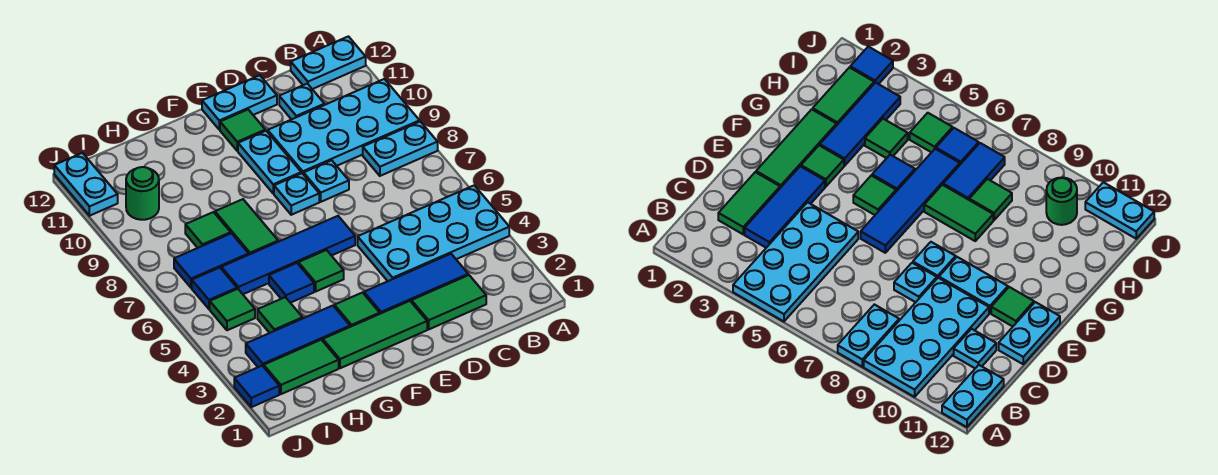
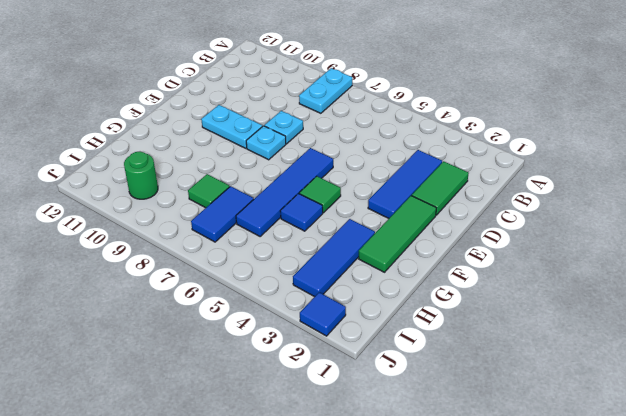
none -> cyan 2x4 plate [358,185,509,281]
none -> cyan 2x4 plate [268,79,420,175]
none -> cyan 1x2 plate [291,36,366,89]

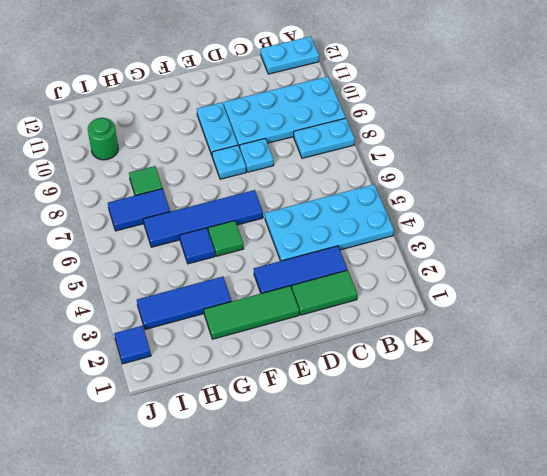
none -> cyan 1x1 plate [279,84,324,120]
none -> cyan 1x2 plate [202,75,277,130]
none -> green 1x1 tile [220,110,265,151]

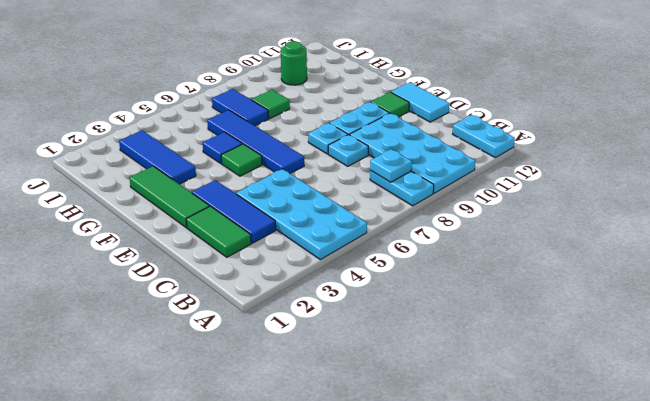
cyan 1x1 plate [370,149,412,182] -> cyan 1x1 plate moved to [279,84,324,120]
cyan 1x2 tile [391,82,449,122] -> cyan 1x2 plate [202,75,277,130]
none -> green 1x1 tile [334,293,380,327]
none -> green 1x2 tile [215,199,278,254]
none -> green 1x2 tile [264,340,339,394]

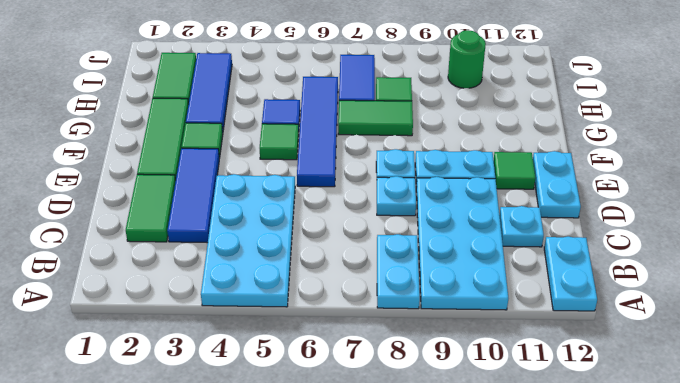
none -> green 1x1 tile [257,297,303,333]
none -> green 1x1 tile [210,289,255,330]
none -> blue 1x1 tile [192,268,237,309]

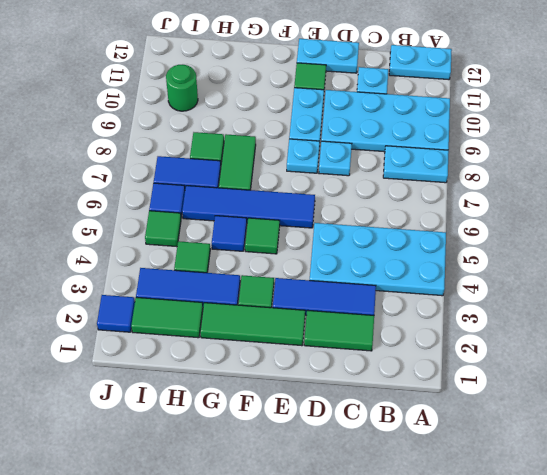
none -> cyan 1x2 plate [54,153,118,216]

